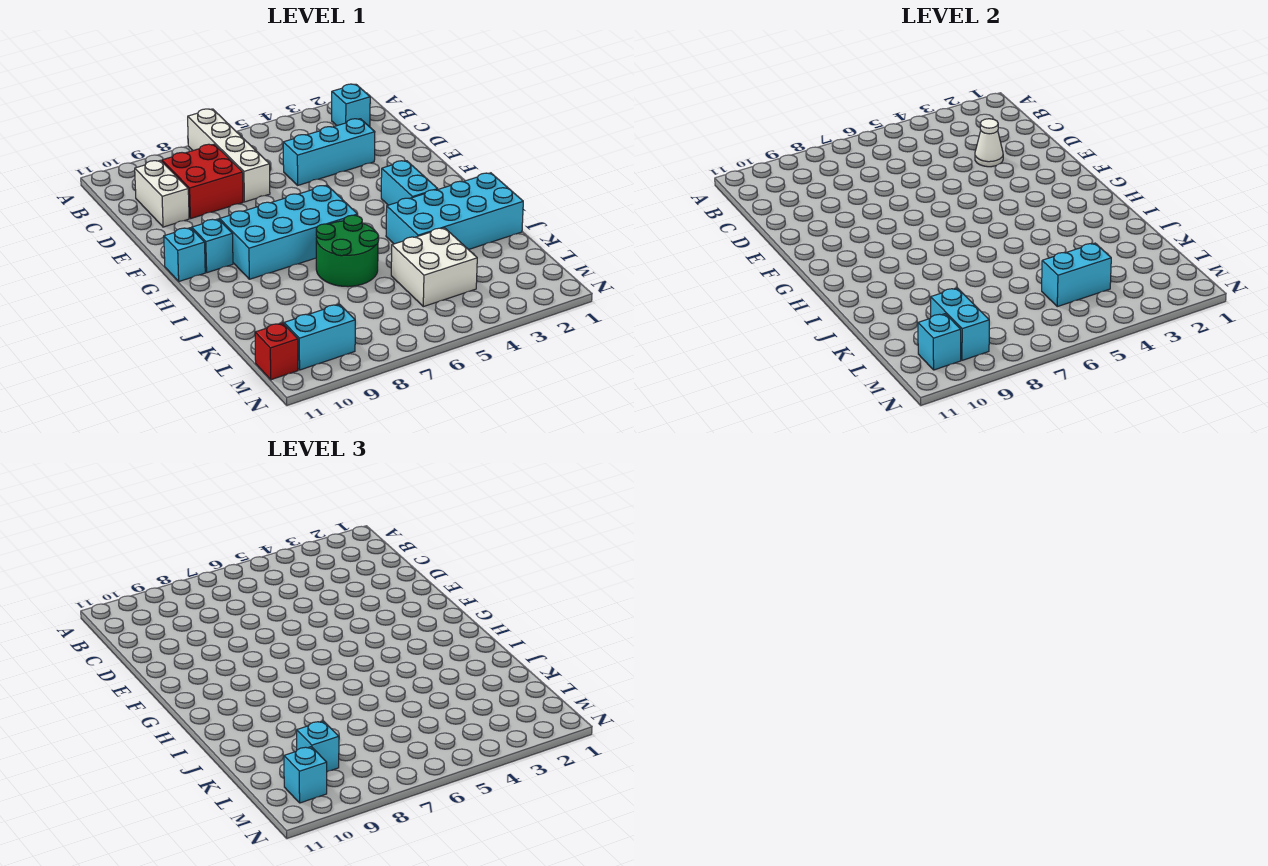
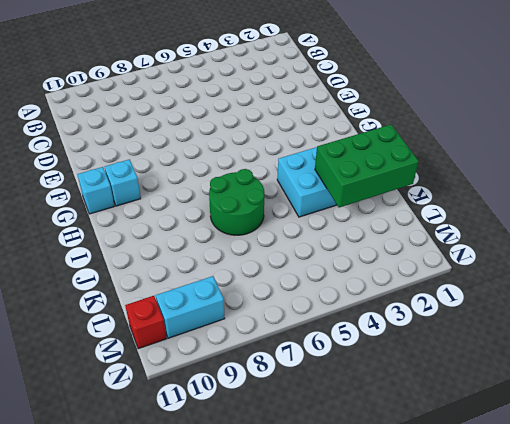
green 2x3 brick [315,125,419,208] -> none
none -> white 1x4 brick [188,109,270,202]
none -> cyan 1x1 brick [332,84,370,127]
none -> red 2x2 brick [162,144,243,219]

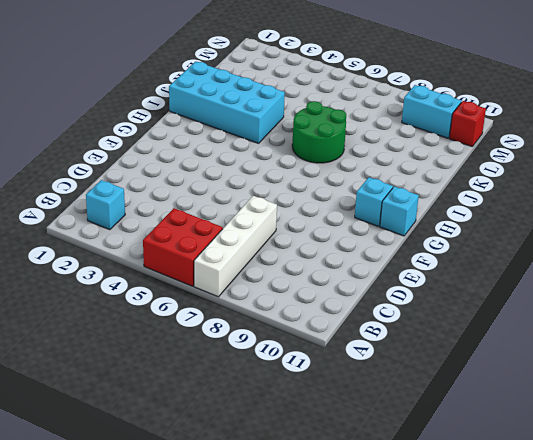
red 2x2 brick [143,208,223,286] -> red 2x2 brick moved to [162,144,243,219]
none -> white 1x2 brick [135,160,189,227]
none -> cyan 1x3 brick [283,119,375,185]
none -> cyan 1x2 brick [381,161,438,205]

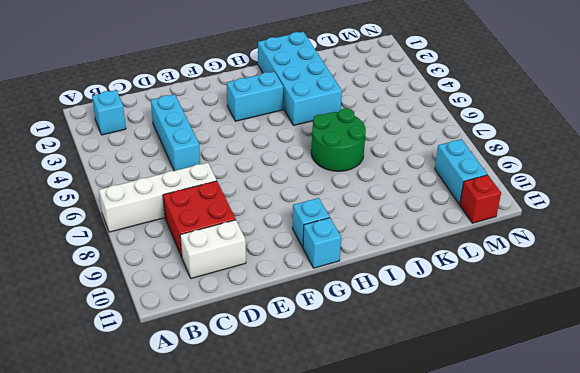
none -> cyan 2x4 brick [220,185,358,279]
none -> white 2x2 brick [391,228,477,307]
none -> white 1x1 cone [975,119,1003,167]

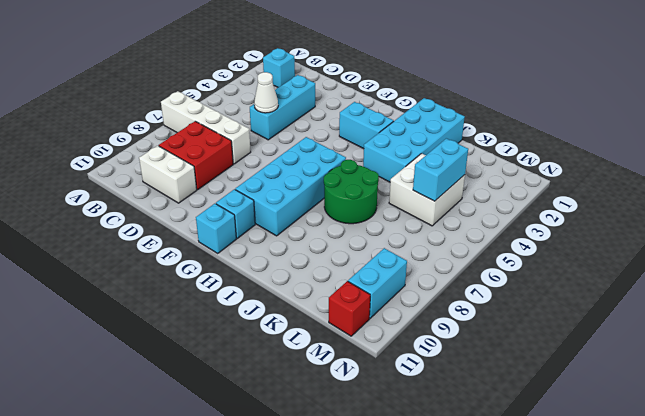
white 1x1 cone [254,72,278,113] -> white 1x1 cone moved to [975,119,1003,167]
none -> cyan 1x2 brick [931,288,989,360]
none -> cyan 1x1 brick [918,314,961,370]
none -> cyan 1x1 brick [297,721,339,772]

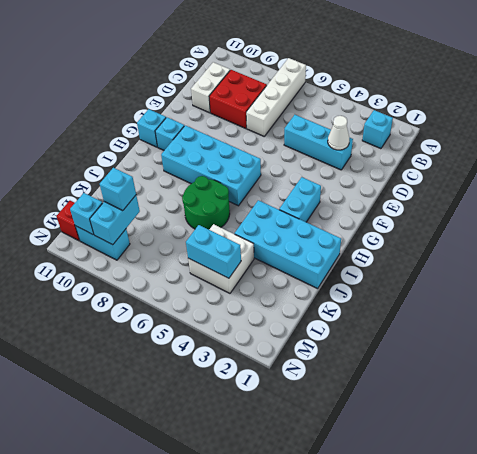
none -> cyan 1x1 brick [284,747,327,803]

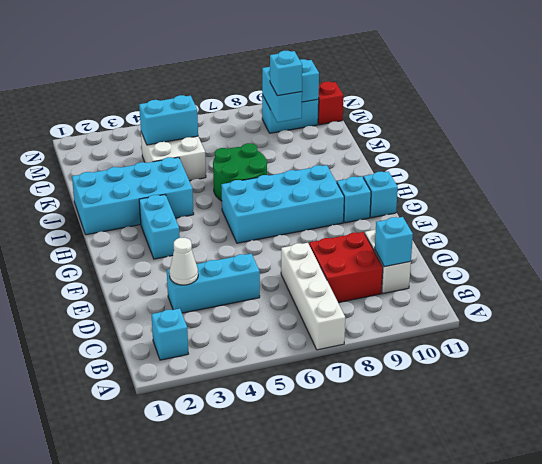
cyan 1x1 brick [375,217,413,267] -> cyan 1x1 brick moved to [284,747,327,803]

